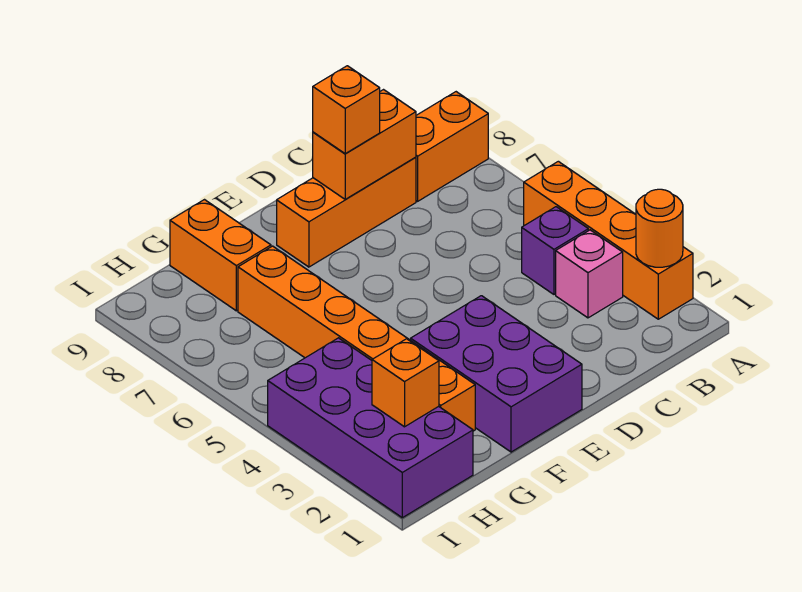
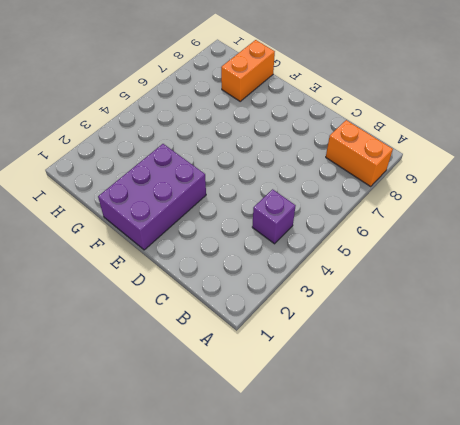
none -> orange 1x4 brick [524,161,693,319]
none -> pink 1x1 brick [556,230,623,318]
none -> orange 1x3 brick [277,157,416,267]

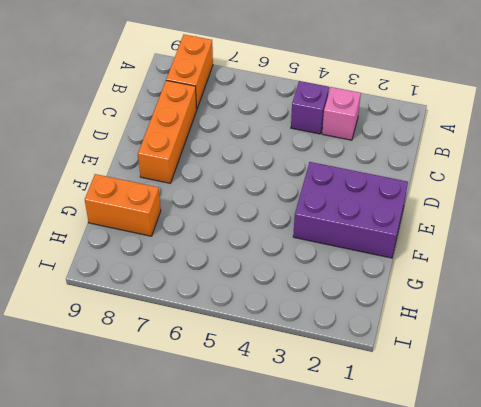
none -> orange 1x4 brick [524,161,693,319]
none -> orange 1x6 brick [238,246,475,431]
none -> purple 2x4 brick [268,338,473,518]

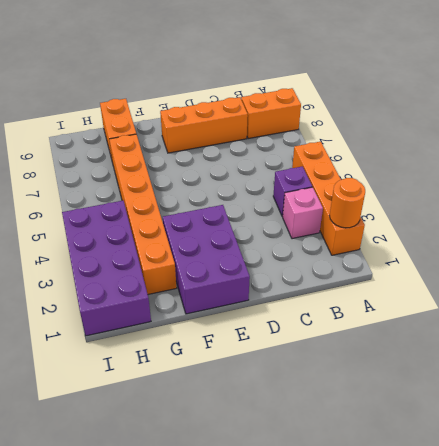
none -> orange 1x2 brick [313,90,416,199]
none -> orange 1x1 brick [372,339,439,427]
none -> orange 1x1 brick [313,66,380,154]

